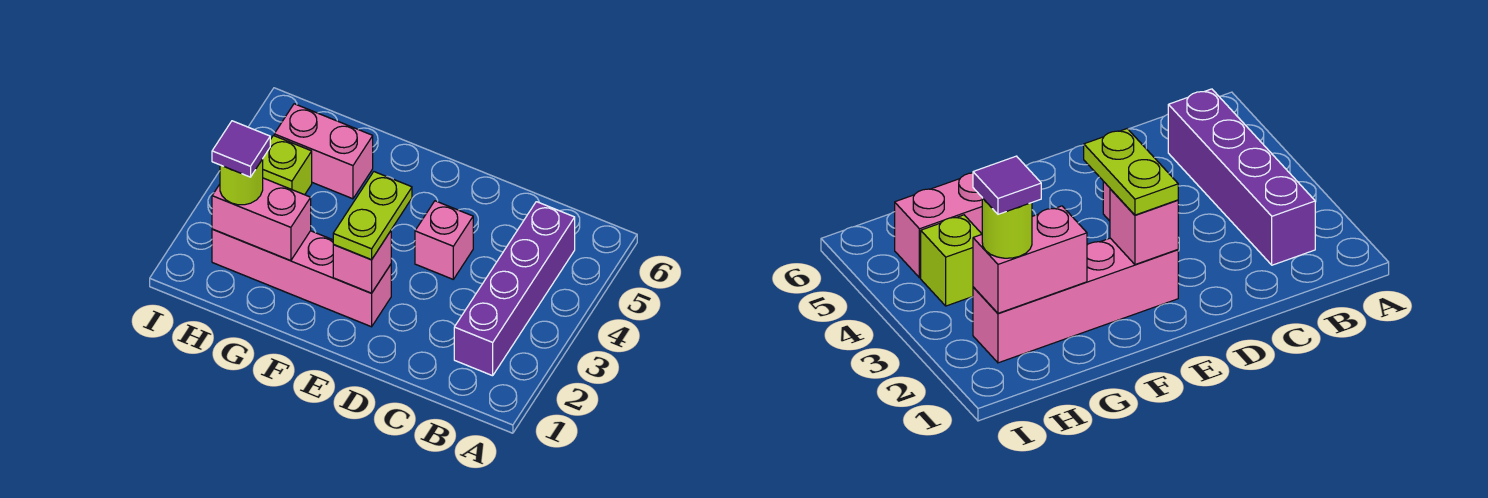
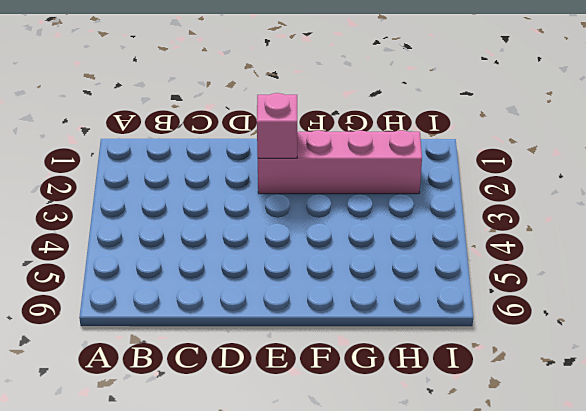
none -> purple 1x4 brick [454,202,575,376]
none -> pink 1x1 brick [415,201,473,279]

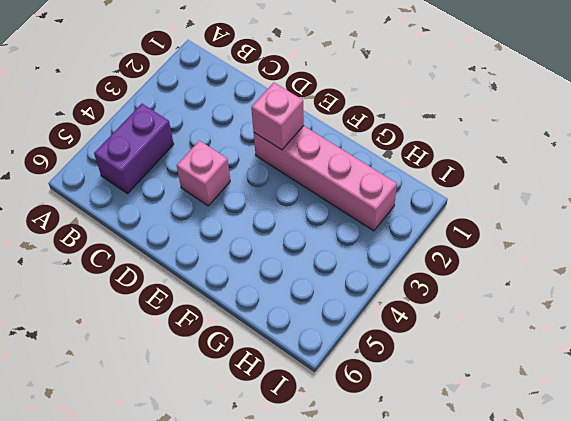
purple 1x2 brick [94,104,174,194] -> purple 1x4 brick [454,202,575,376]
none -> pink 1x2 brick [274,104,373,199]
none -> lime 1x1 brick [263,136,312,195]

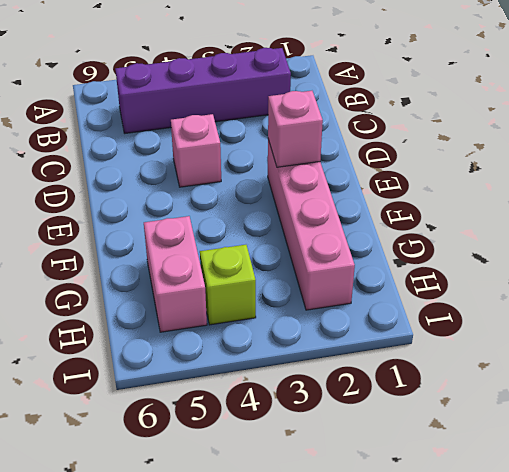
none -> pink 1x2 brick [212,178,311,261]
none -> lime 1x2 plate [333,172,412,260]

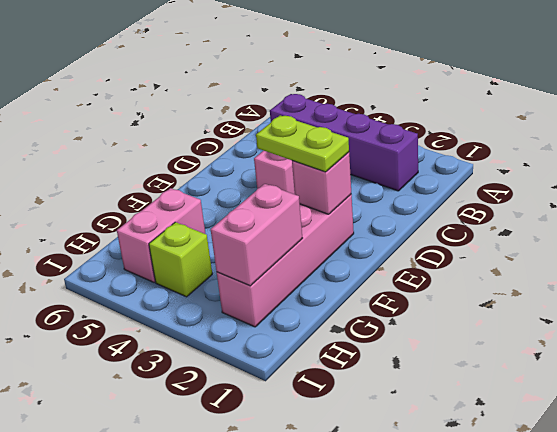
none -> lime 1x1 round brick [220,159,263,205]
none -> purple 1x1 tile [212,121,270,177]

